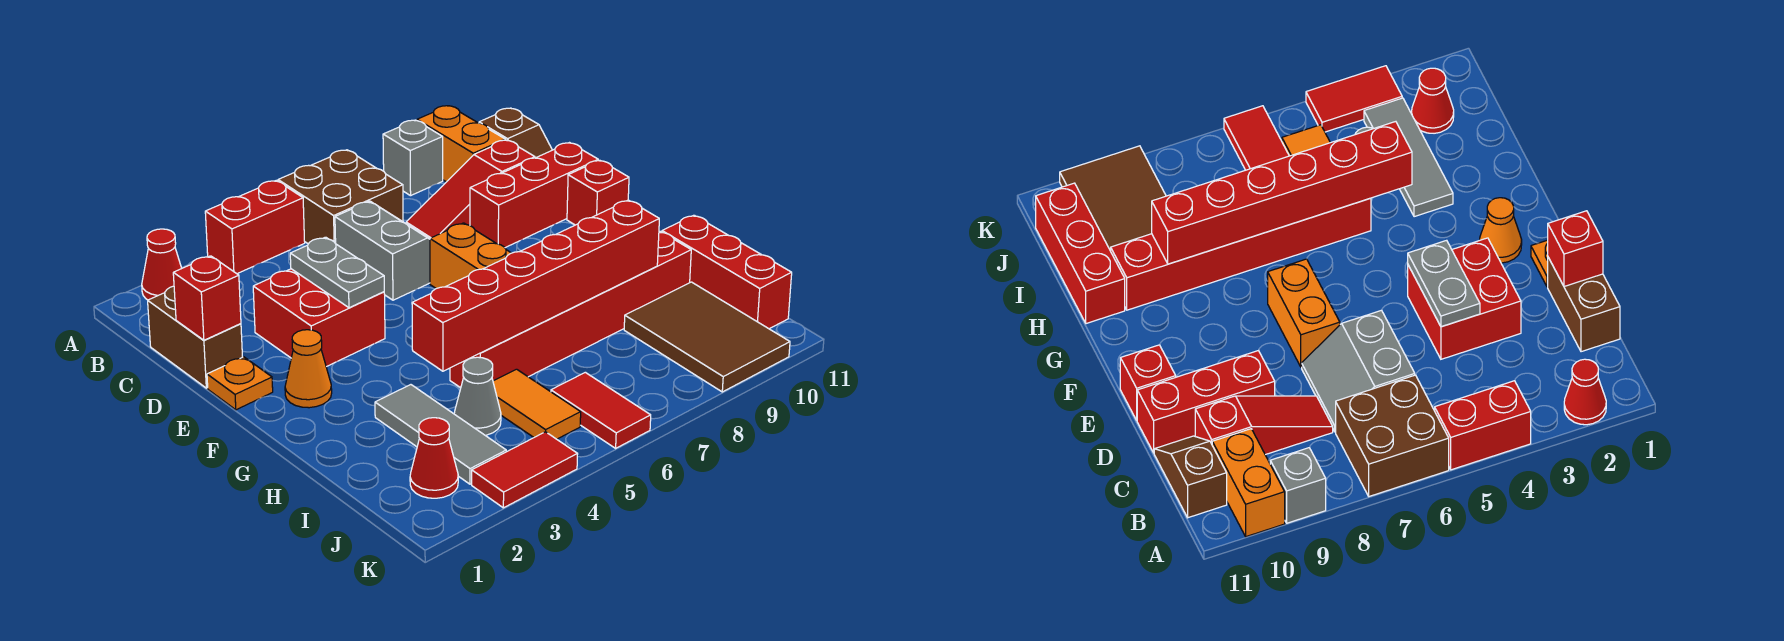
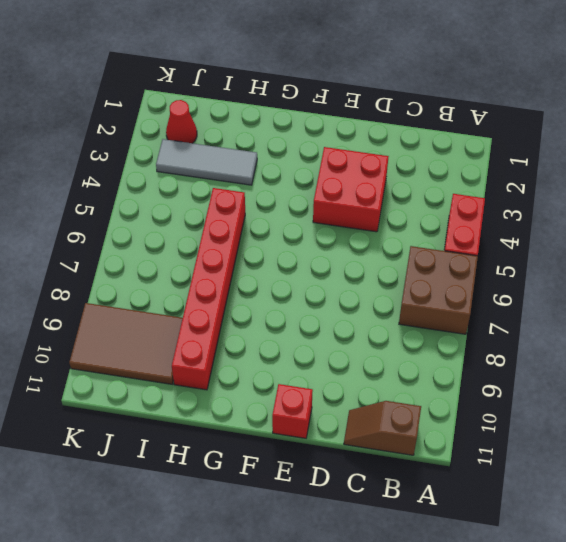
none -> red 1x1 cone [142,229,182,300]
none -> grey 1x1 brick [383,120,443,196]
none -> orange 1x2 brick [417,106,505,182]

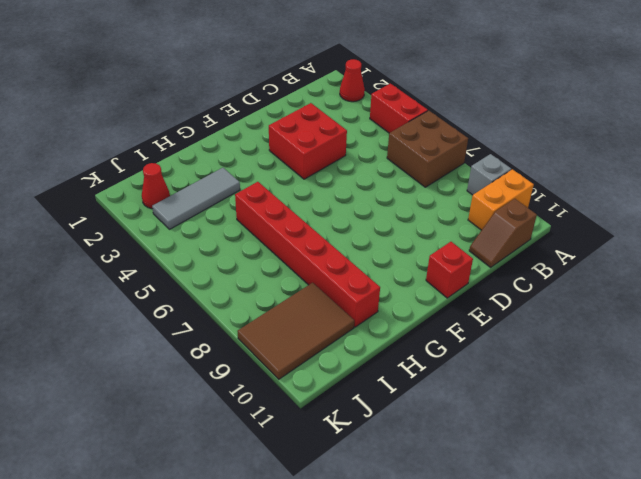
none -> brown 1x2 brick [148,286,242,388]
none -> grey 2x2 slope [335,201,430,300]
none -> red 1x3 slope [406,140,535,239]

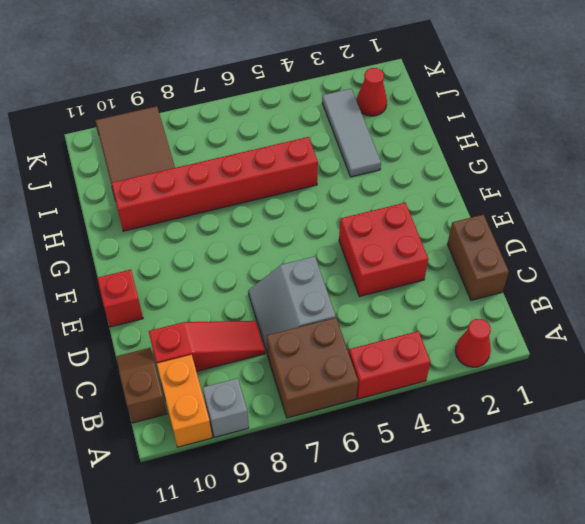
none -> red 1x3 brick [470,143,598,248]
none -> orange 1x1 plate [207,357,273,410]
none -> orange 1x2 brick [430,223,511,289]

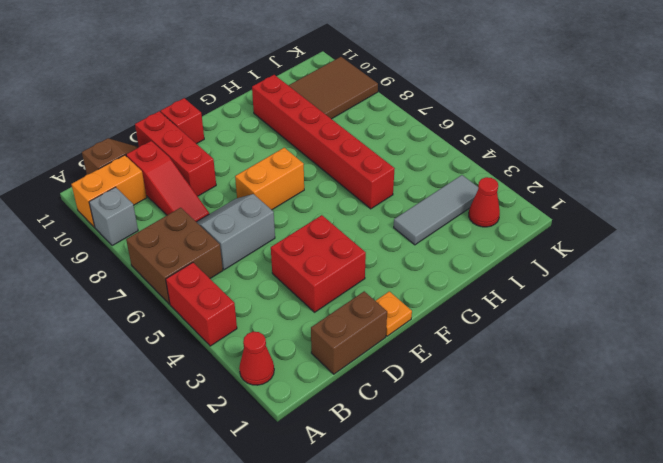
none -> orange 1x1 cone [285,330,332,408]
none -> red 1x3 brick [662,215,792,329]
none -> grey 1x1 cone [454,357,501,435]

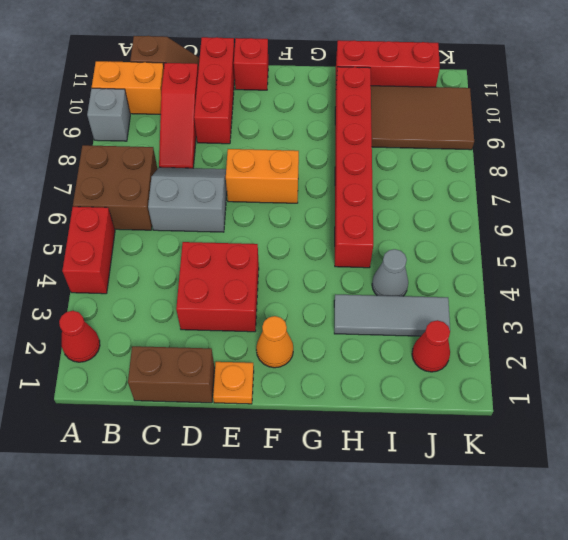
none -> orange 1x2 tile [493,369,581,439]
none -> red 1x2 tile [551,372,651,448]
none -> red 1x2 tile [472,432,578,508]

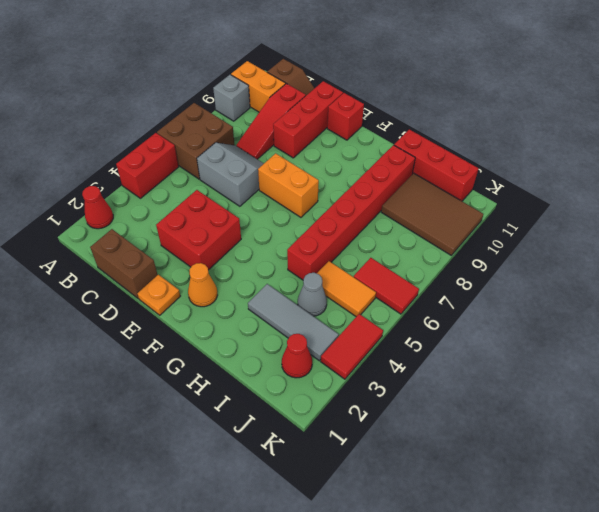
none -> red 1x1 brick [173,256,241,340]
none -> grey 1x2 plate [290,237,384,308]
none -> red 1x6 brick [412,200,659,371]

